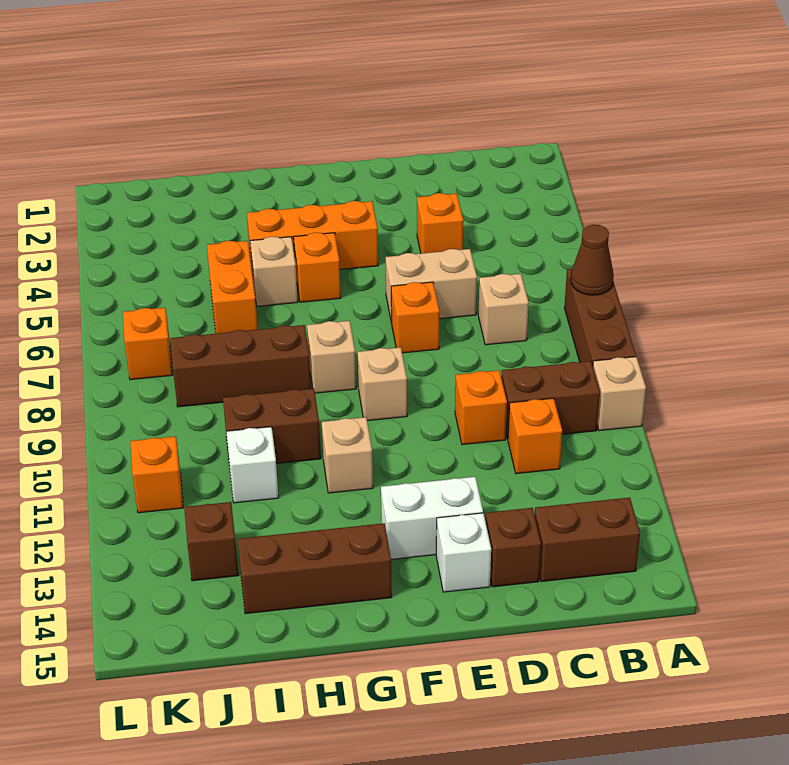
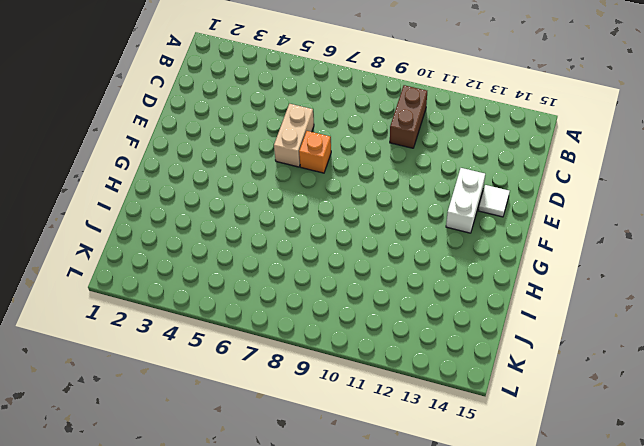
white 1x1 tile [478,185,510,217] -> white 1x1 brick [436,513,491,592]
none -> brown 1x3 brick [564,269,636,366]
none -> tan 1x1 brick [593,357,646,431]
none -> brown 1x2 brick [534,498,640,582]

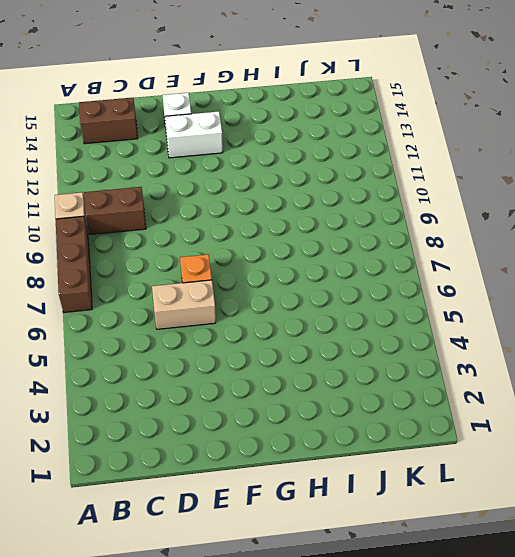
none -> tan 1x1 brick [478,274,529,345]
none -> orange 1x1 brick [508,398,562,474]
none -> orange 1x1 brick [417,193,463,253]

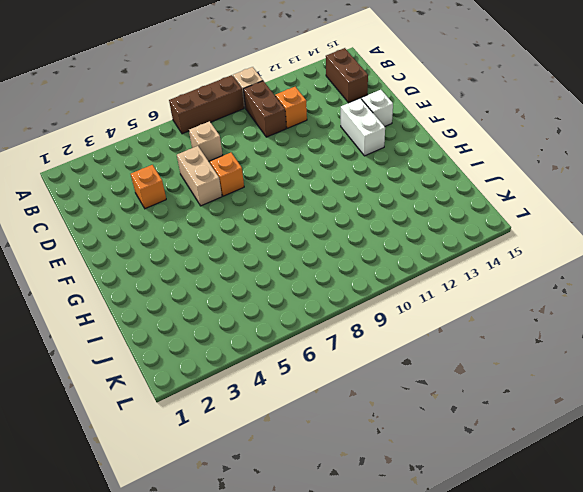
none -> orange 1x1 brick [455,370,507,445]
none -> brown 1x1 brick [486,508,541,587]
none -> orange 1x3 brick [247,201,378,274]

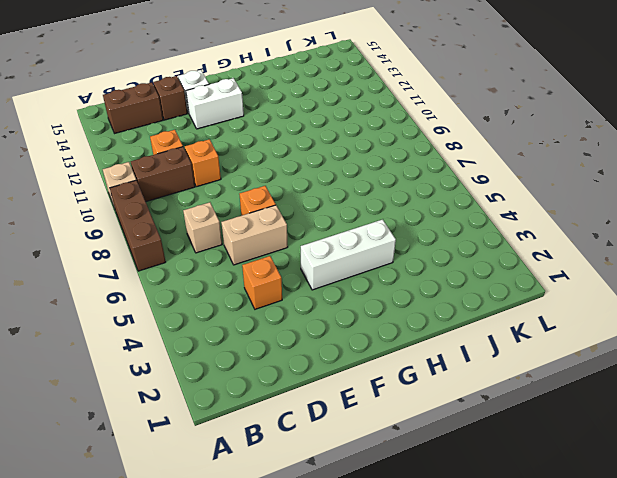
white 1x3 brick [301,220,396,290] -> orange 1x3 brick [247,201,378,274]
none -> tan 1x1 brick [358,347,407,421]
none -> orange 1x1 brick [294,233,341,302]
none -> tan 1x1 brick [307,321,356,393]

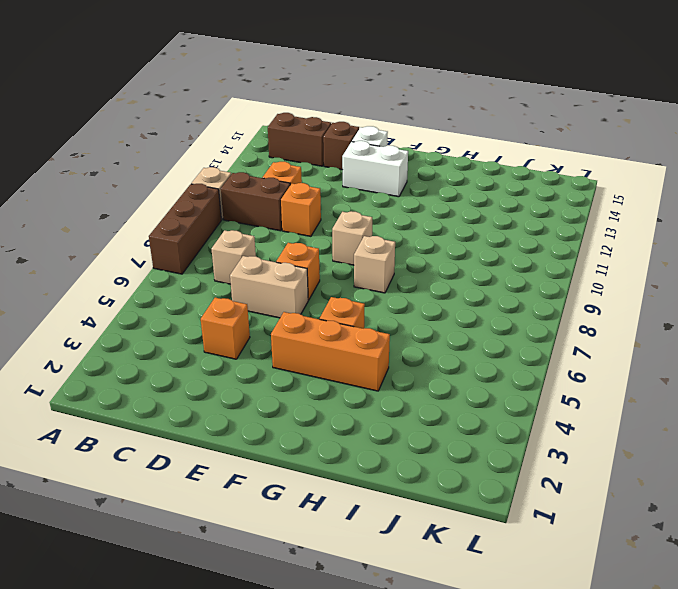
none -> tan 1x1 brick [322,417,373,493]
none -> brown 1x3 brick [238,523,392,614]
none -> tan 1x1 brick [250,237,298,306]

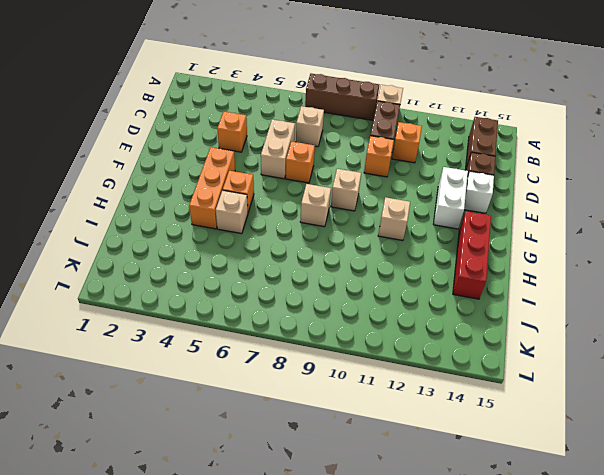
red 1x3 brick [453,211,491,299] -> brown 1x3 brick [238,523,392,614]
none -> brown 1x3 brick [170,325,311,407]
none -> brown 1x2 brick [223,389,321,464]
none -> orange 1x2 brick [207,241,258,334]

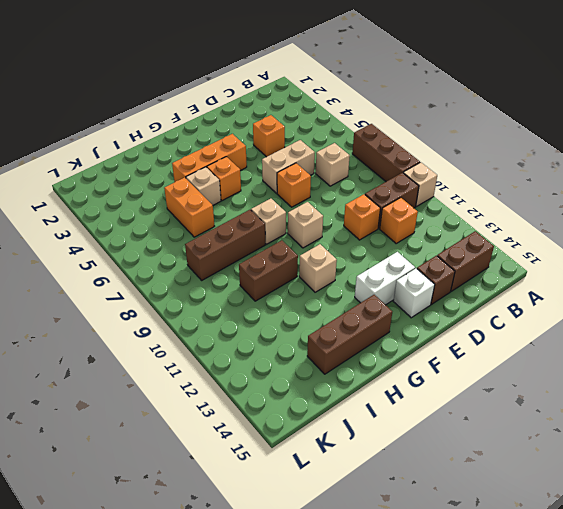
none -> white 1x1 brick [226,427,279,503]
none -> brown 1x1 brick [184,502,239,581]
none -> orange 1x1 brick [123,308,172,380]

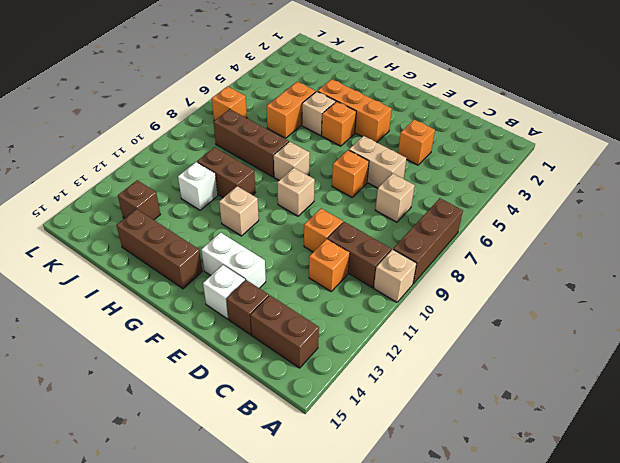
none -> orange 1x1 brick [130,436,183,513]
none -> brown 1x1 cone [571,225,614,295]

